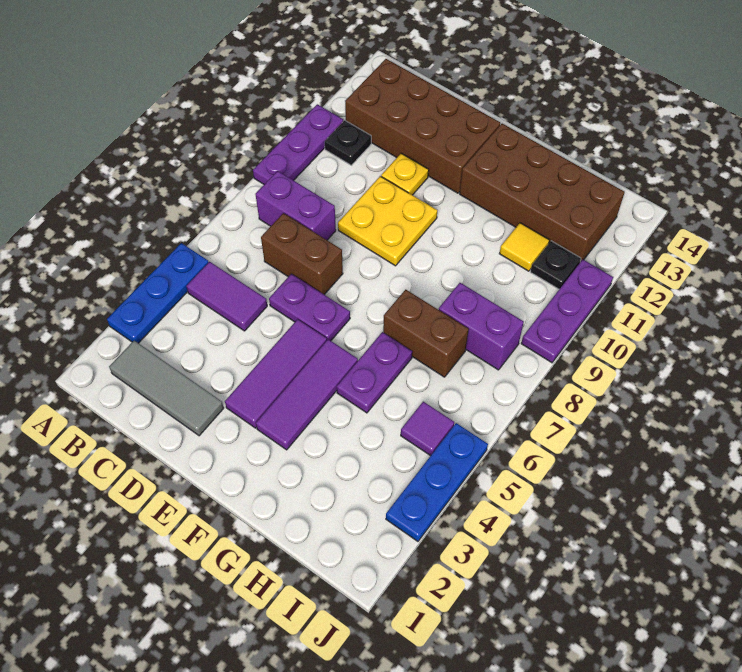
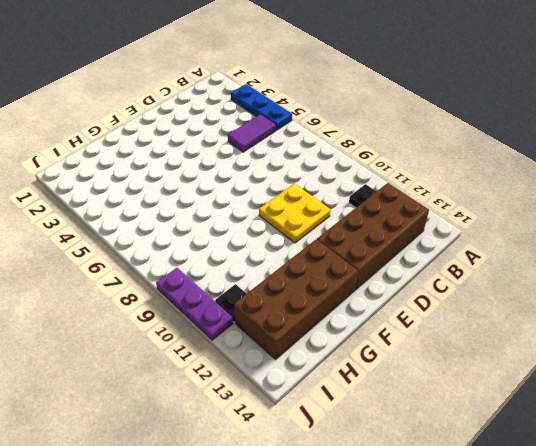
none -> purple 1x3 plate [253,104,343,184]
none -> grey 1x3 tile [109,341,224,436]
none -> purple 1x2 brick [256,171,336,240]

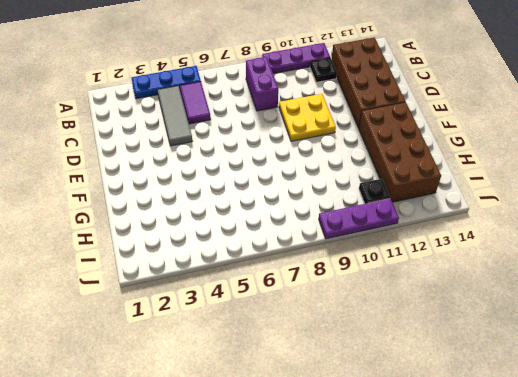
grey 1x3 tile [158,86,192,146] -> grey 1x3 tile moved to [109,341,224,436]
none -> brown 1x2 brick [261,213,343,295]
none -> purple 1x2 plate [269,274,350,341]
none -> yellow 1x1 plate [381,153,429,195]

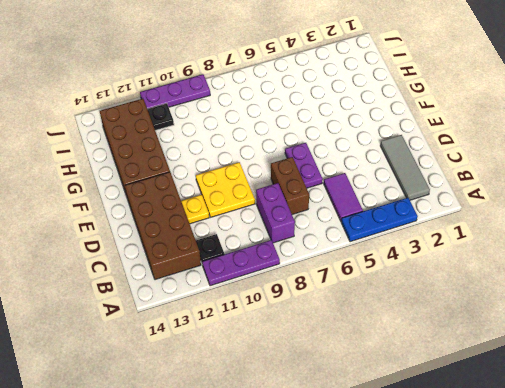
none -> purple 1x3 tile [225,319,327,428]
none -> purple 1x3 tile [256,339,358,450]
none -> purple 1x2 plate [337,332,412,413]

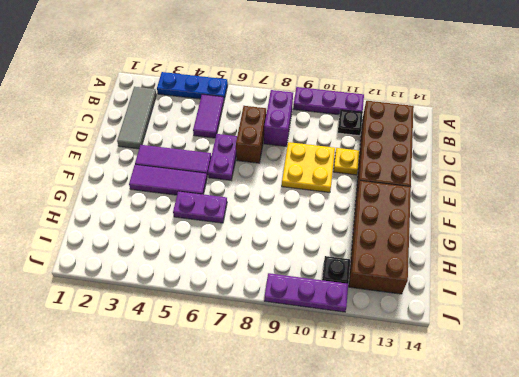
none -> brown 1x2 brick [383,290,469,377]
none -> purple 1x2 brick [439,283,524,370]
none -> yellow 1x1 tile [499,223,549,271]

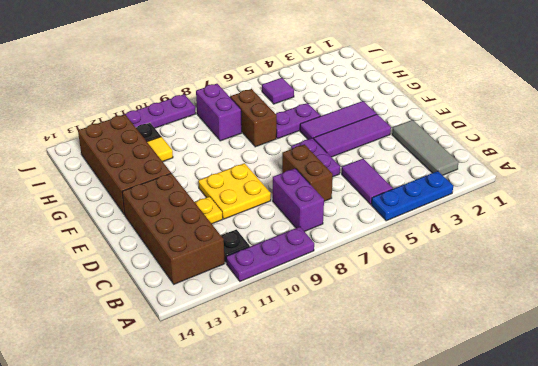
none -> blue 1x3 plate [386,423,488,541]

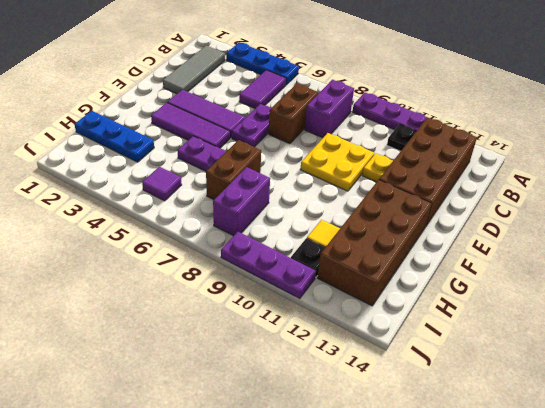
blue 1x3 plate [74,111,154,162] -> blue 1x3 plate moved to [386,423,488,541]

